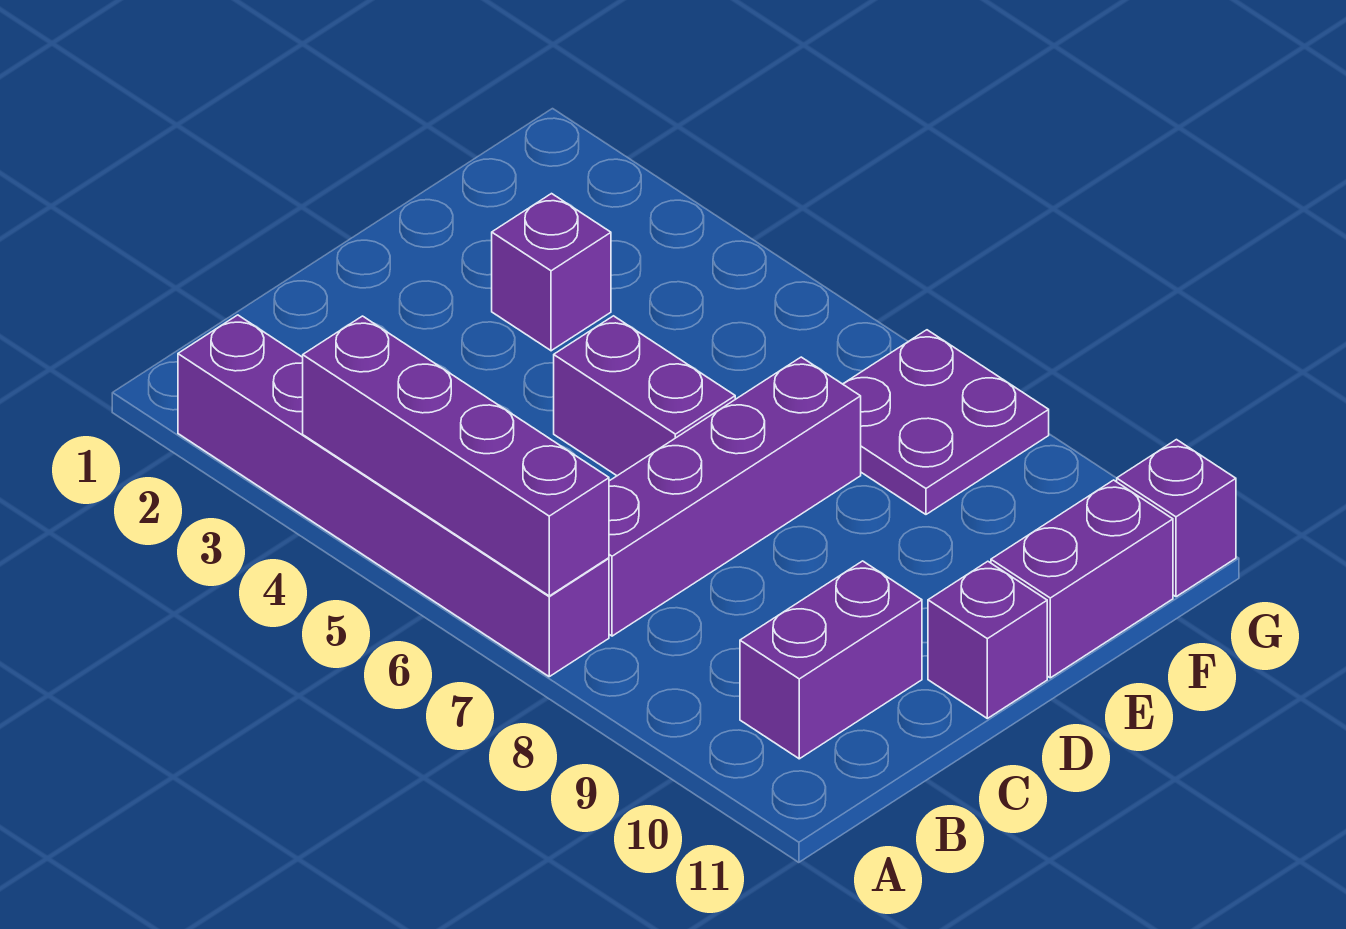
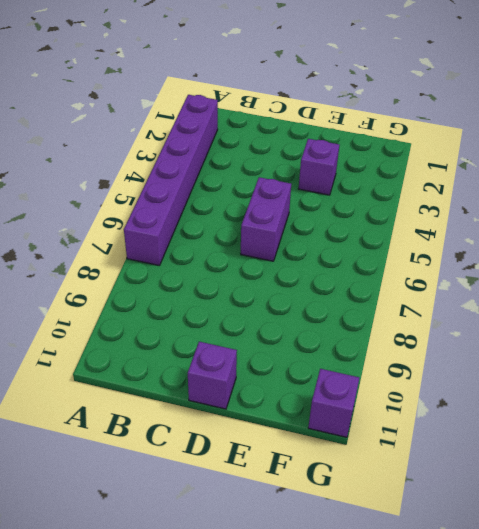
none -> purple 1x4 brick [609,357,861,636]
none -> purple 1x2 brick [740,561,922,759]

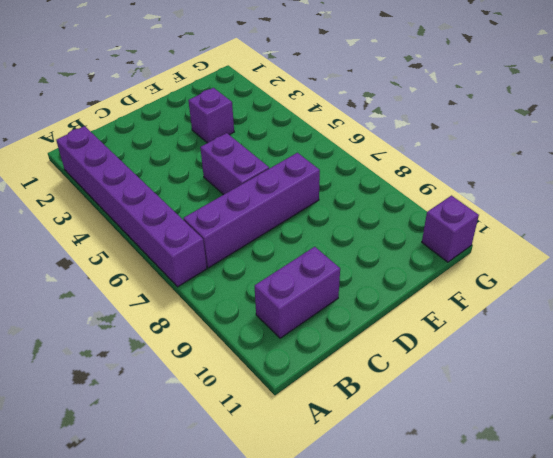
none -> purple 1x1 brick [928,561,1047,718]
none -> purple 1x2 brick [991,480,1173,678]

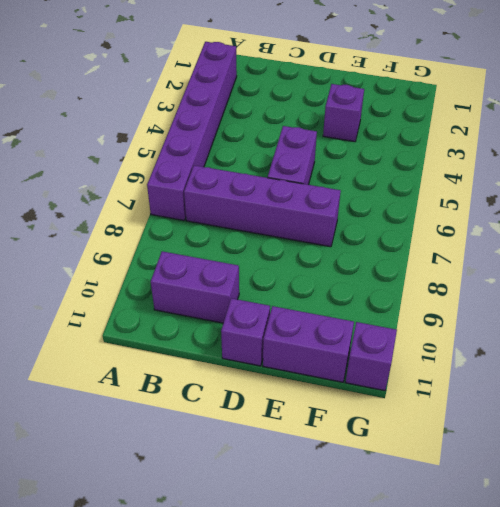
none -> purple 2x2 plate [843,330,1049,514]
none -> purple 1x4 brick [303,316,609,596]

